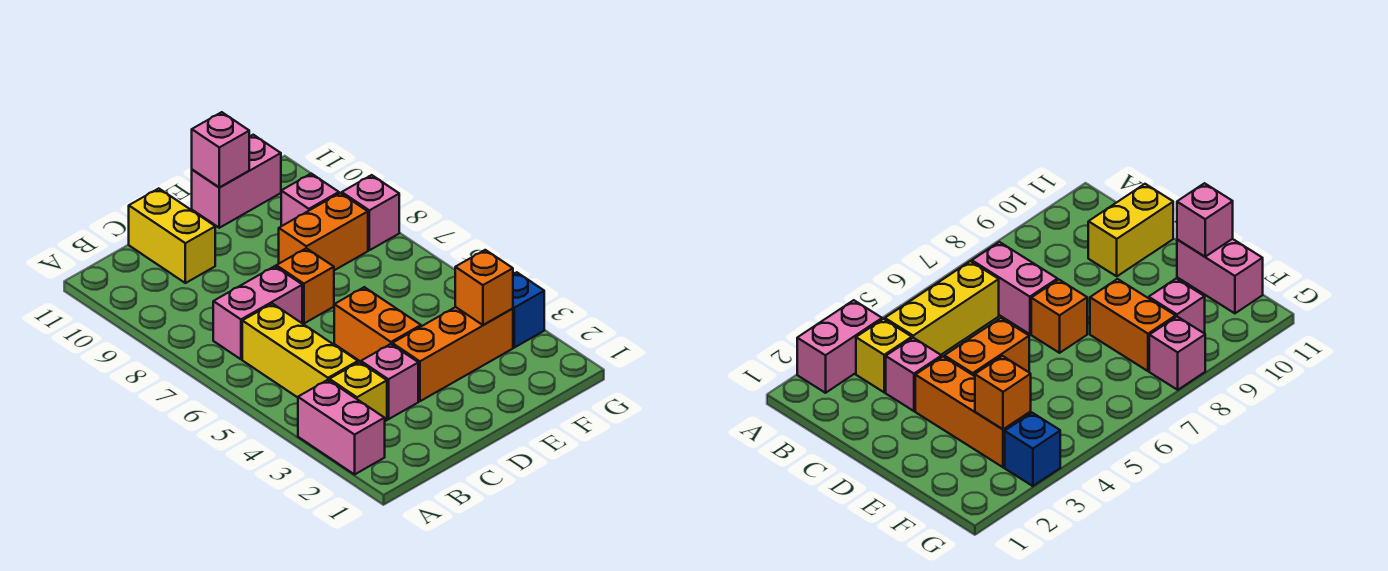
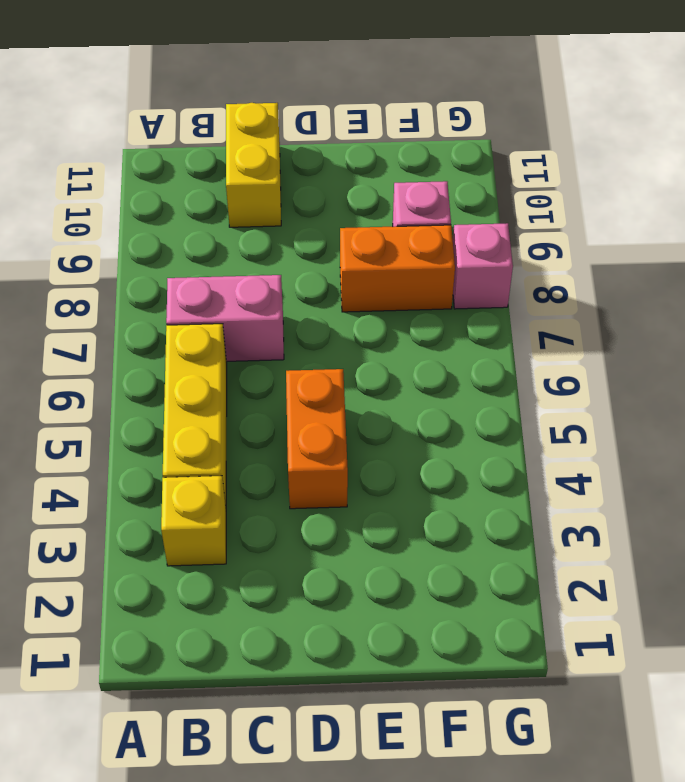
none -> pink 1x2 brick [298,380,385,474]
none -> pink 1x1 brick [361,344,418,419]
none -> orange 1x3 brick [392,307,513,401]

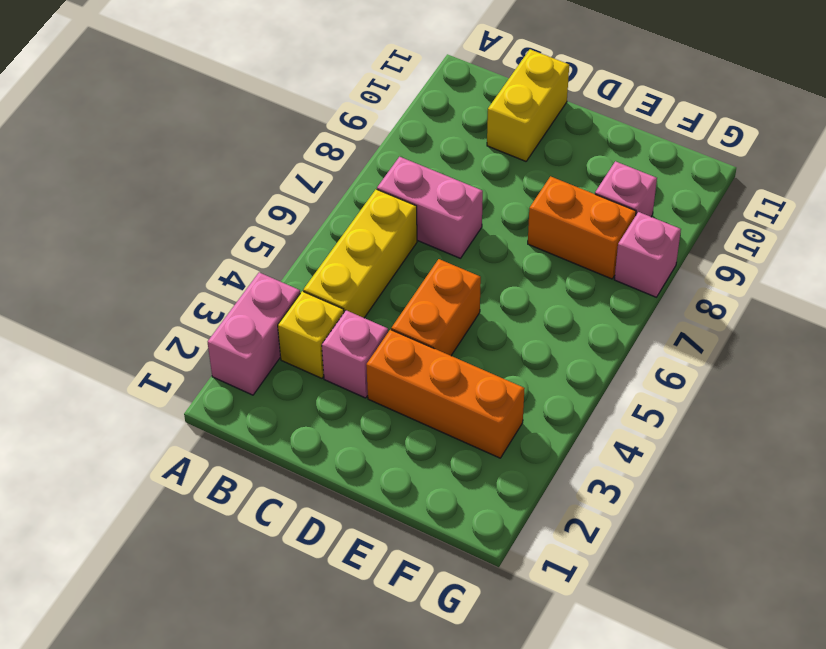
none -> orange 1x1 brick [276,248,334,323]
none -> pink 1x2 brick [192,135,281,228]
none -> blue 1x1 brick [513,272,544,348]

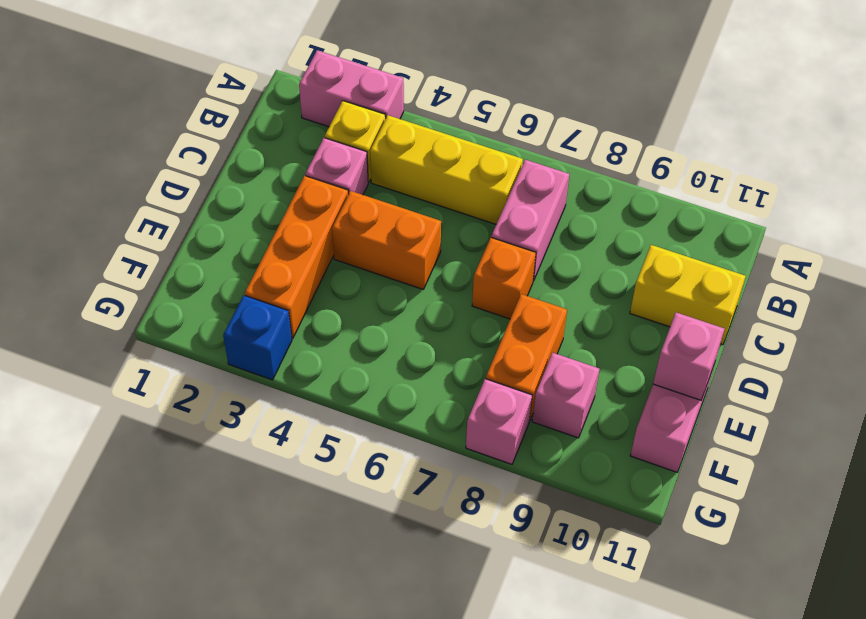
none -> orange 1x1 brick [455,250,513,325]

